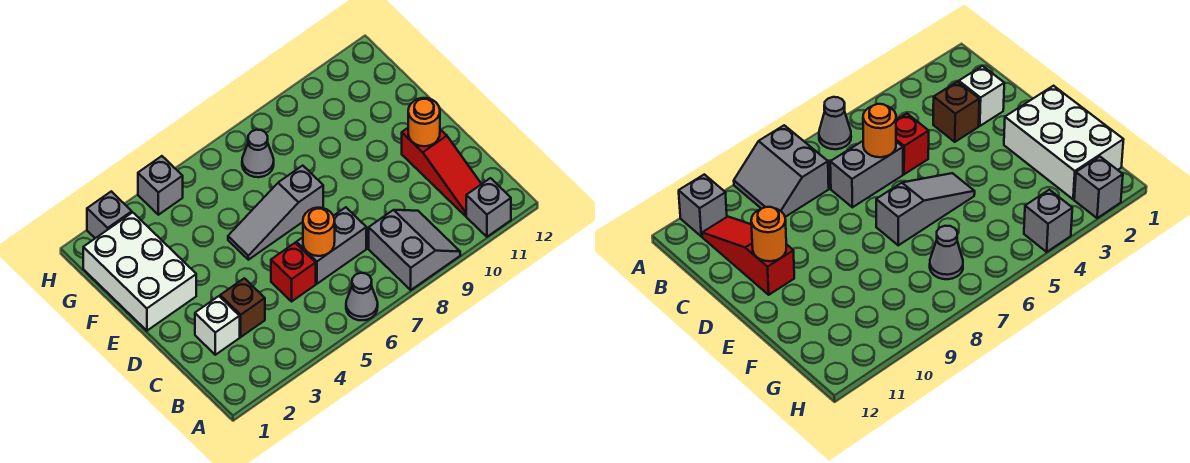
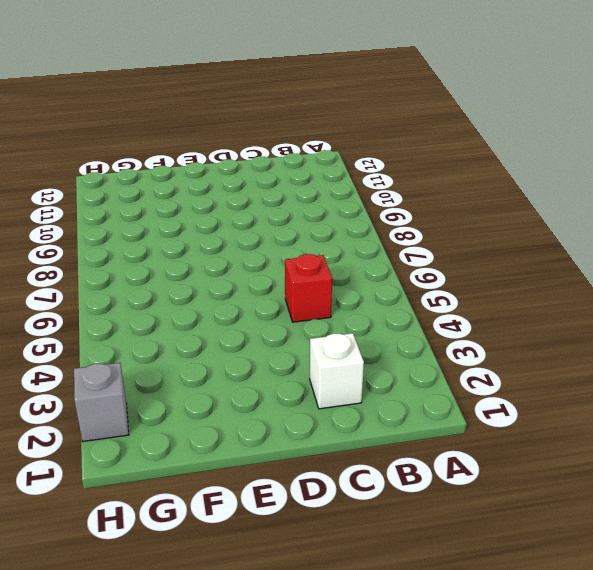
none -> grey 1x1 cone [346,273,378,320]
none -> grey 2x2 slope [369,210,460,290]
none -> grey 1x1 brick [466,178,511,237]

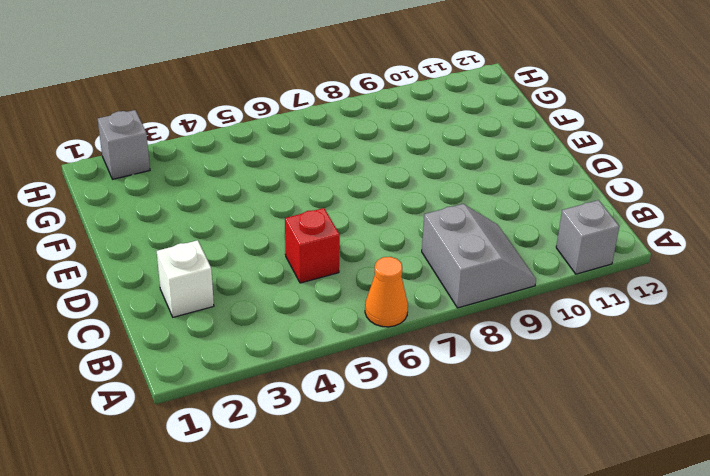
orange 1x1 cone [365,257,408,327] -> grey 1x1 cone [346,273,378,320]
none -> red 1x3 slope [402,128,481,216]
none -> brown 1x1 brick [220,278,265,337]
none -> grey 1x2 brick [296,207,366,284]

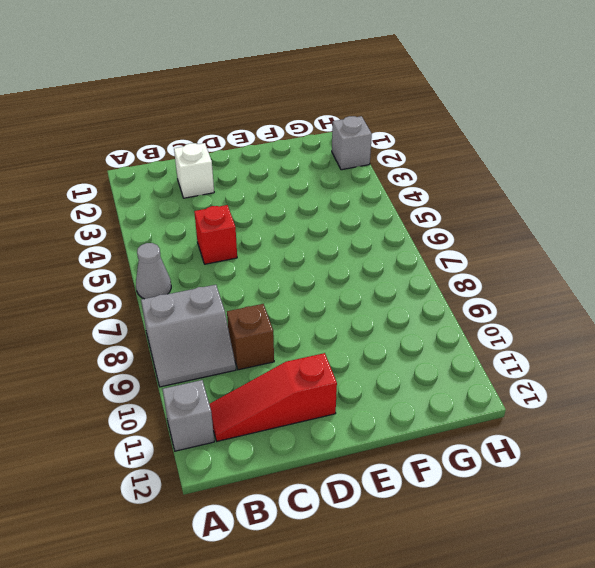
brown 1x1 brick [227,304,274,370] -> brown 1x1 brick moved to [220,278,265,337]
none -> grey 1x2 brick [296,207,366,284]
none -> white 2x3 brick [83,212,196,331]
none -> grey 1x3 slope [228,166,323,260]

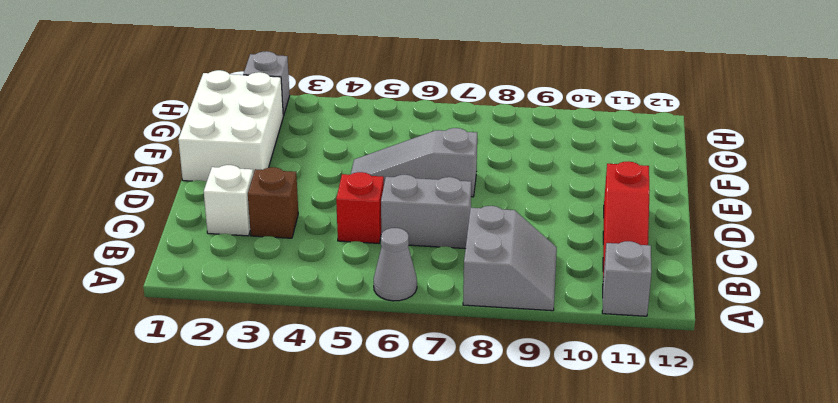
none -> grey 1x1 cone [242,130,274,177]
none -> grey 1x1 brick [138,156,183,215]
none -> orange 1x1 round brick [303,208,335,256]

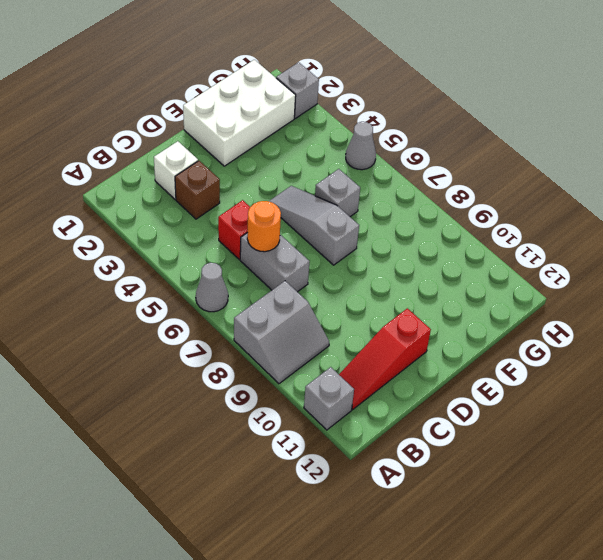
grey 1x1 brick [315,169,360,217] -> grey 1x1 brick moved to [138,156,183,215]
grey 1x1 cone [346,122,376,170] -> grey 1x1 cone moved to [242,130,274,177]
none -> orange 1x1 round brick [408,98,440,146]

